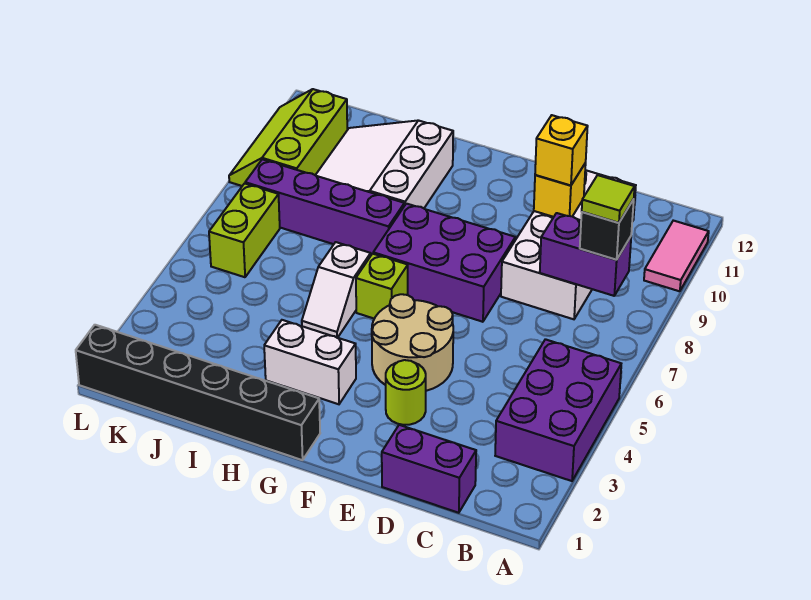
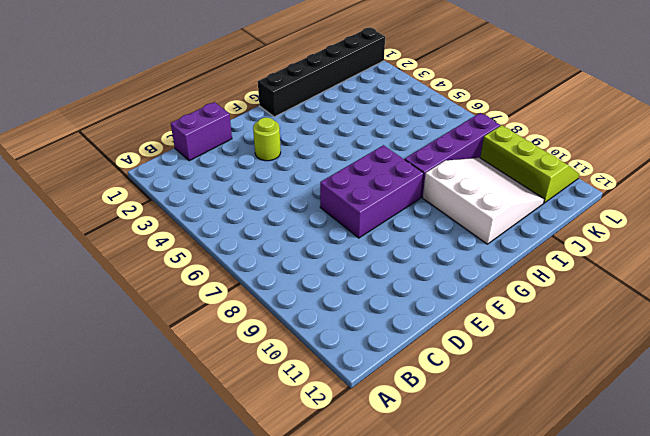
none -> purple 2x3 brick [495,339,621,481]
none -> pink 1x2 tile [644,221,709,291]
none -> white 2x4 brick [501,170,636,319]

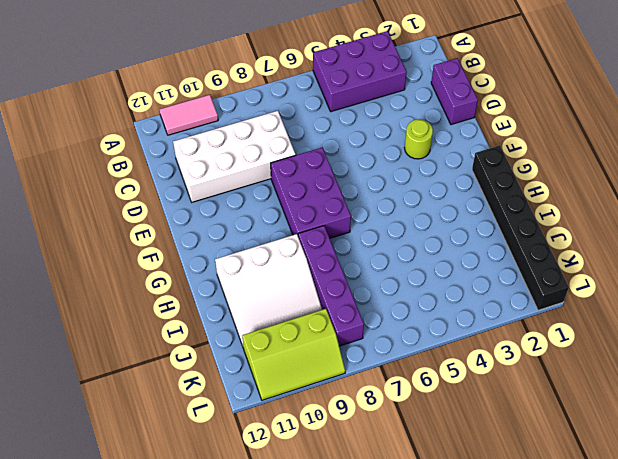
none -> tan 2x2 round brick [372,294,453,391]
none -> white 1x2 brick [264,320,356,404]
none -> lime 1x1 brick [356,254,408,319]

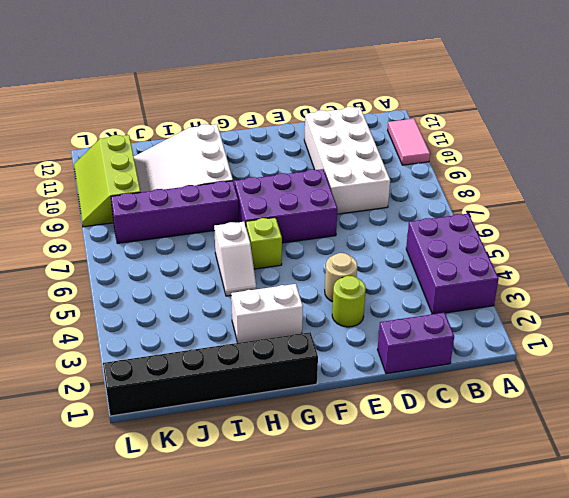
tan 1x1 round brick [325,253,357,302] -> tan 2x2 round brick [372,294,453,391]
none -> lime 1x2 brick [209,183,280,277]
none -> purple 1x2 brick [540,213,631,296]
none -> yellow 1x1 brick [534,163,586,217]

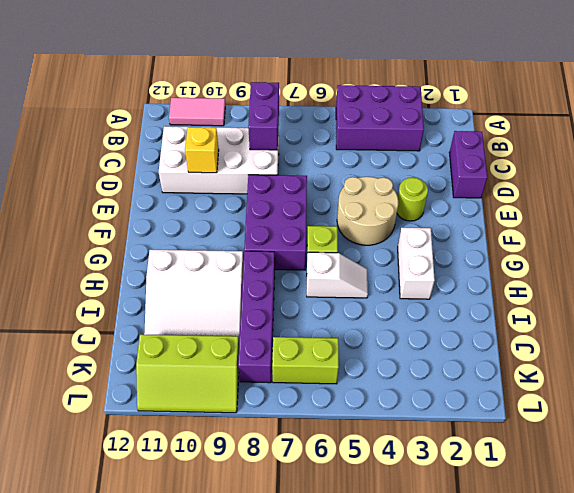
none -> black 1x6 brick [76,325,320,460]
none -> black 1x1 brick [580,199,634,260]
none -> yellow 1x1 brick [535,115,588,186]

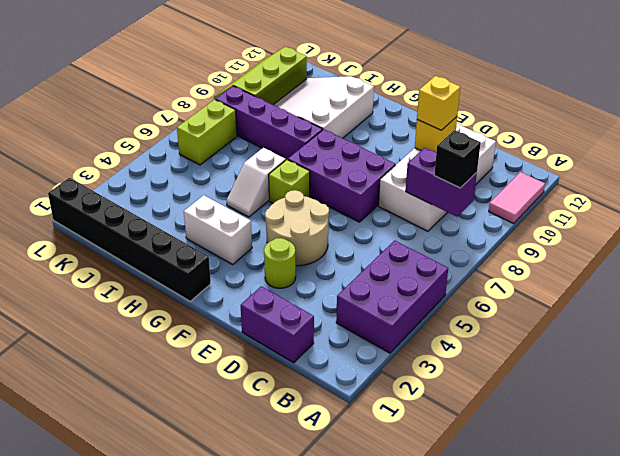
none -> lime 1x1 tile [582,175,635,223]

